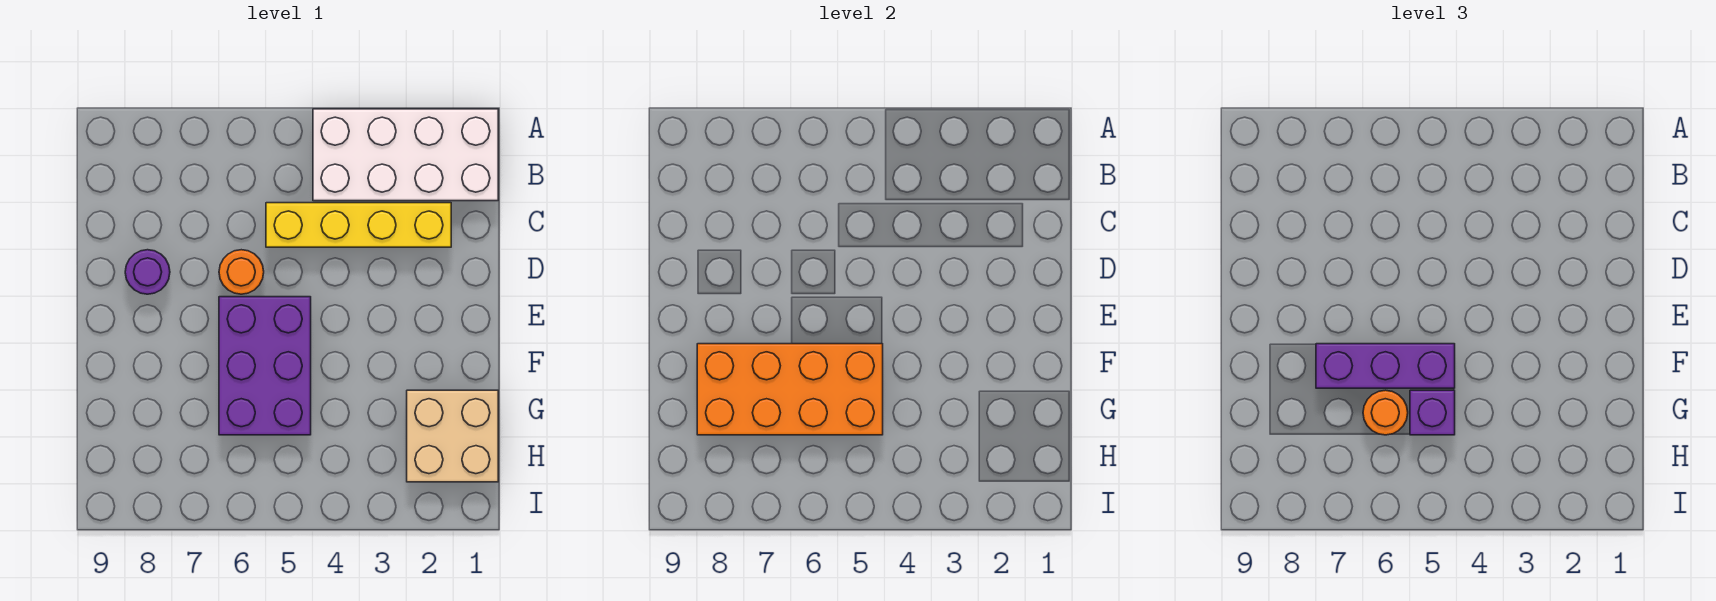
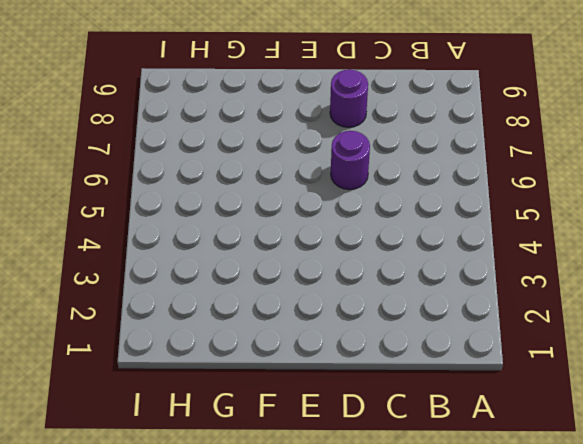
purple 1x1 round brick [331,131,370,190] -> orange 1x1 round brick [219,250,264,294]
none -> white 2x4 brick [313,109,498,201]
none -> yellow 1x4 brick [266,203,451,247]

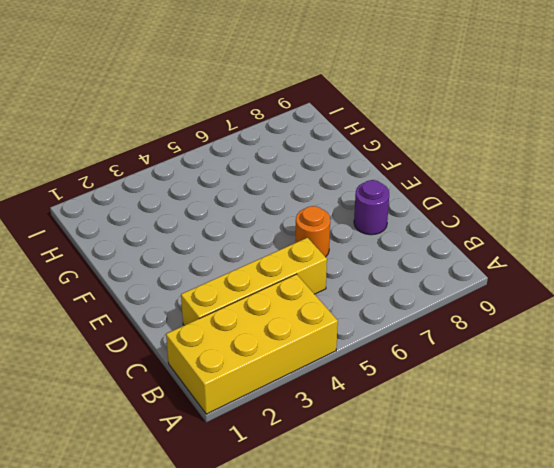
yellow 2x4 brick [166,274,338,414] -> white 2x4 brick [313,109,498,201]
none -> purple 2x3 brick [219,297,311,435]
none -> tan 2x2 brick [407,390,498,482]

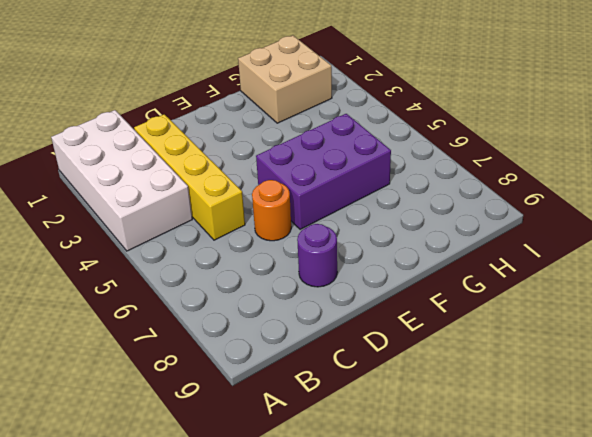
none -> orange 2x4 brick [697,344,883,435]
none -> purple 1x3 brick [1316,344,1455,388]

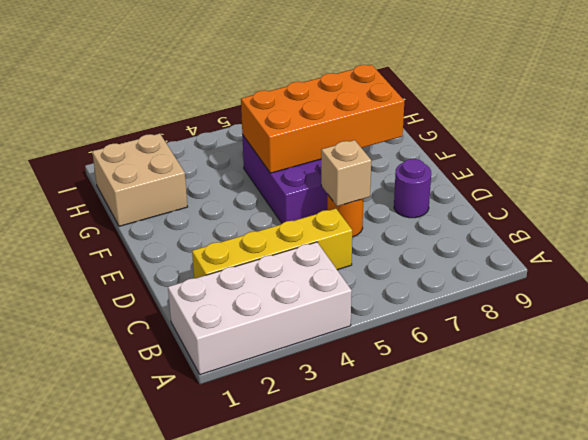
tan 1x1 brick [321,140,371,206] -> none
none -> purple 1x3 brick [1316,344,1455,388]
none -> purple 1x1 brick [1410,390,1455,435]

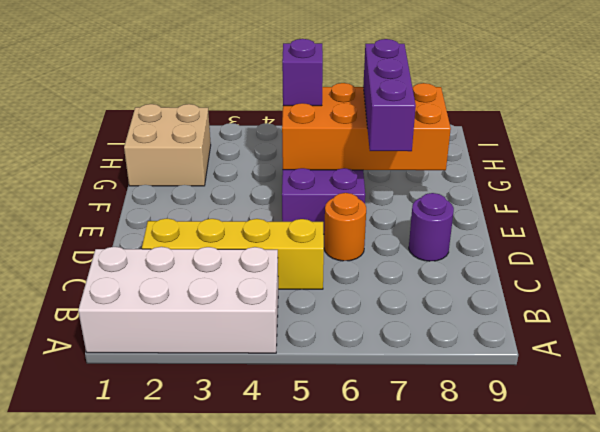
purple 1x3 brick [363,39,416,151] -> purple 1x3 brick turned to [1316,344,1455,388]
none -> orange 1x1 round brick [1363,390,1408,435]

